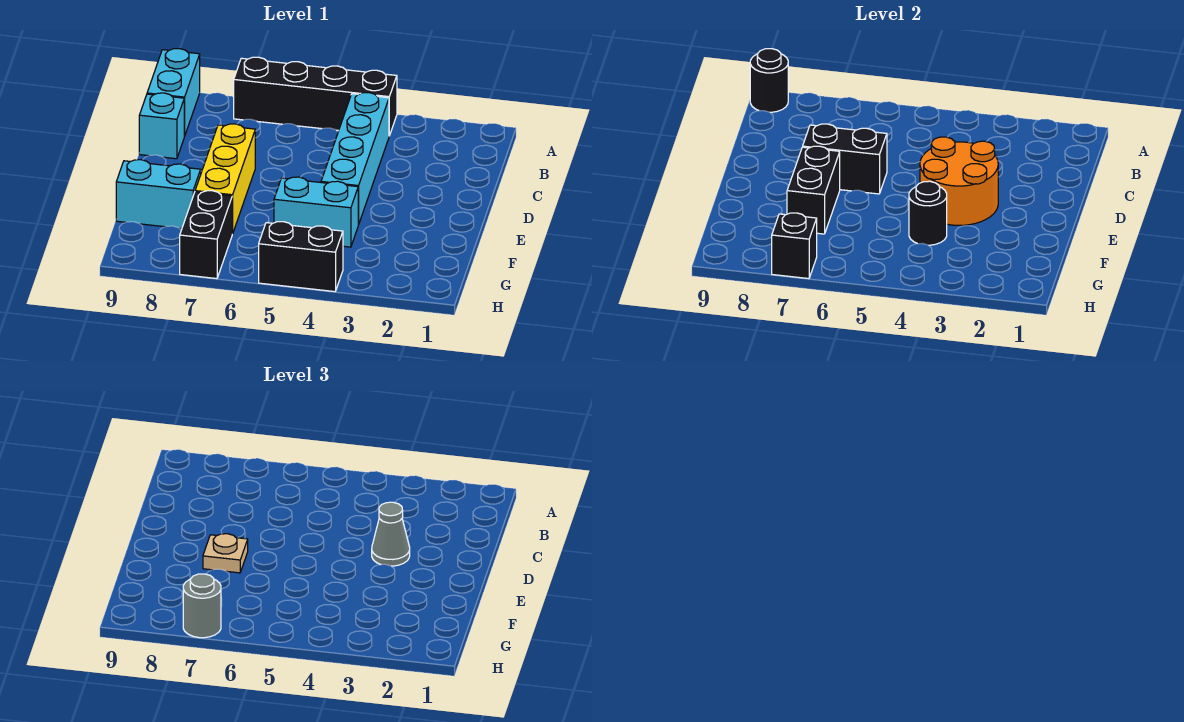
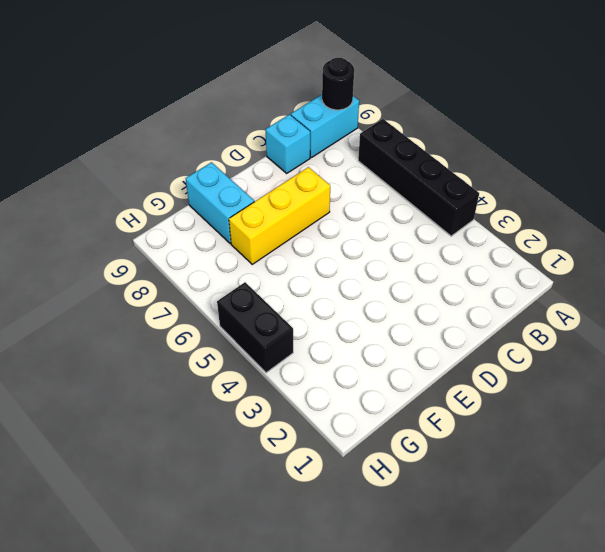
none -> cyan 1x4 brick [321,93,389,225]
none -> cyan 1x2 brick [274,177,358,247]
none -> black 1x2 brick [180,191,232,279]

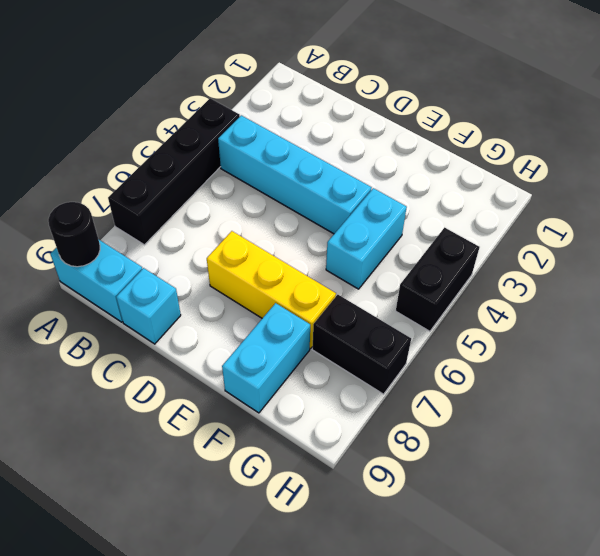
none -> orange 2x2 round brick [920,137,998,225]
none -> black 1x2 brick [803,124,887,194]
none -> black 1x2 brick [787,146,840,234]

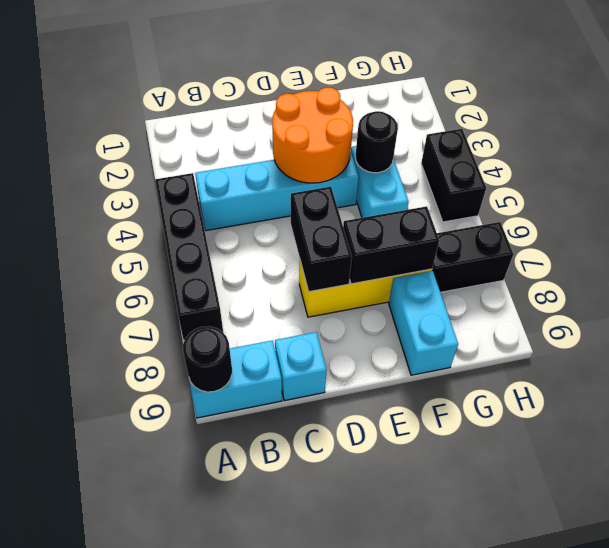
none -> black 1x1 brick [772,213,817,279]
none -> grey 1x1 cone [372,502,410,566]
none -> tan 1x1 plate [203,534,248,573]

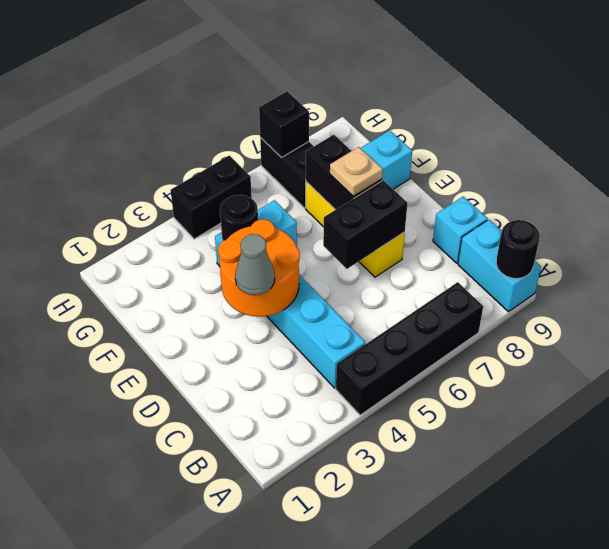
none -> grey 1x1 round brick [183,574,221,638]

